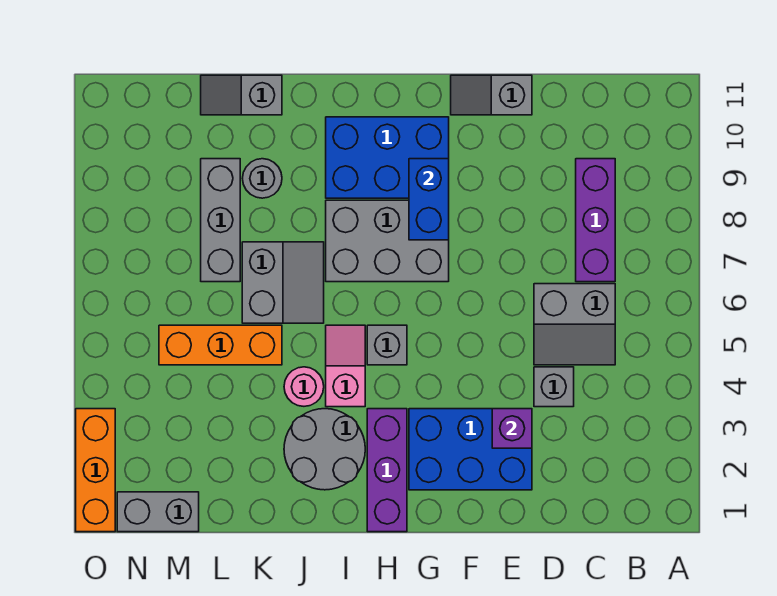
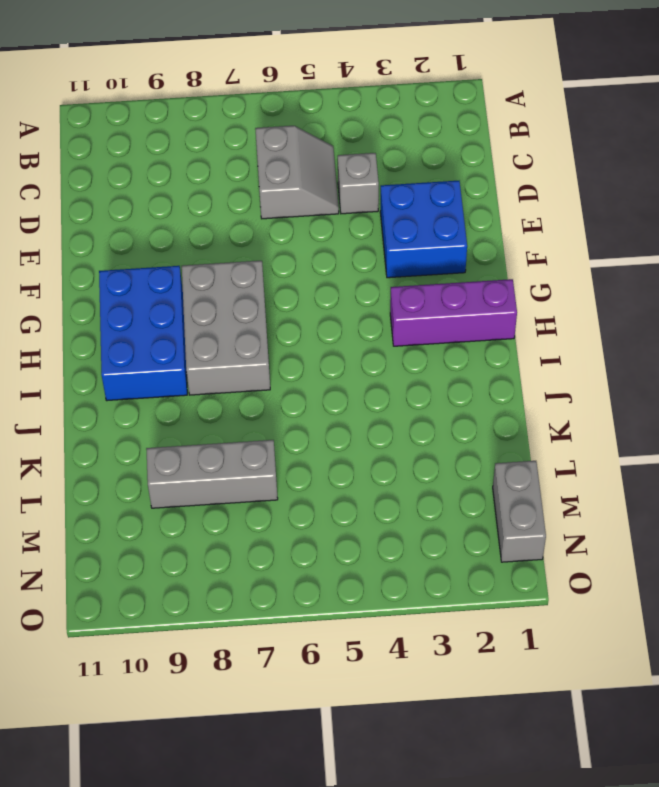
blue 2x2 brick [380,181,467,278] -> blue 2x3 brick [409,409,532,490]
none -> purple 1x3 brick [576,159,615,282]
none -> grey 1x2 slope [451,75,532,115]
none -> grey 1x1 brick [367,325,407,365]

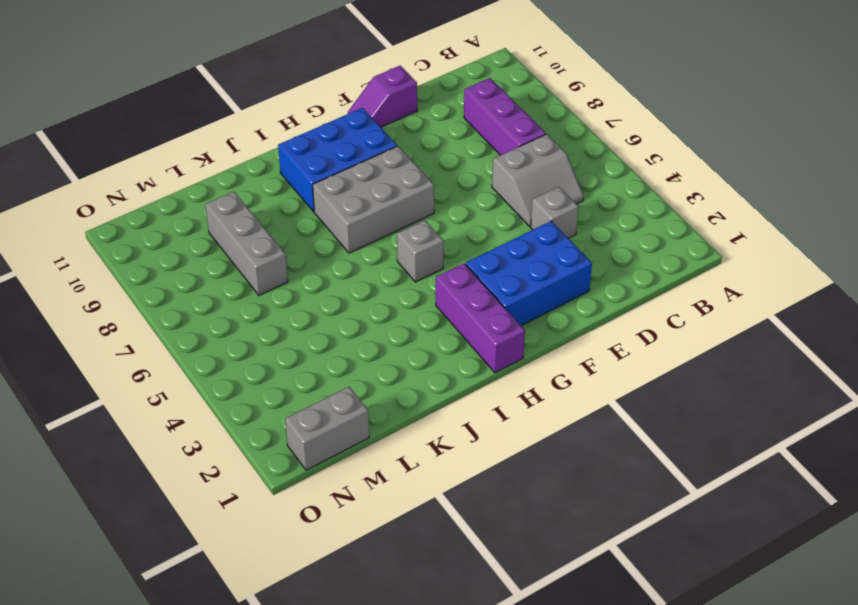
purple 1x2 slope [348,66,417,127] -> grey 1x2 slope [451,75,532,115]
none -> grey 2x2 round brick [284,409,365,490]
none -> pink 1x2 slope [326,325,365,407]
none -> pink 1x1 round brick [284,367,324,406]

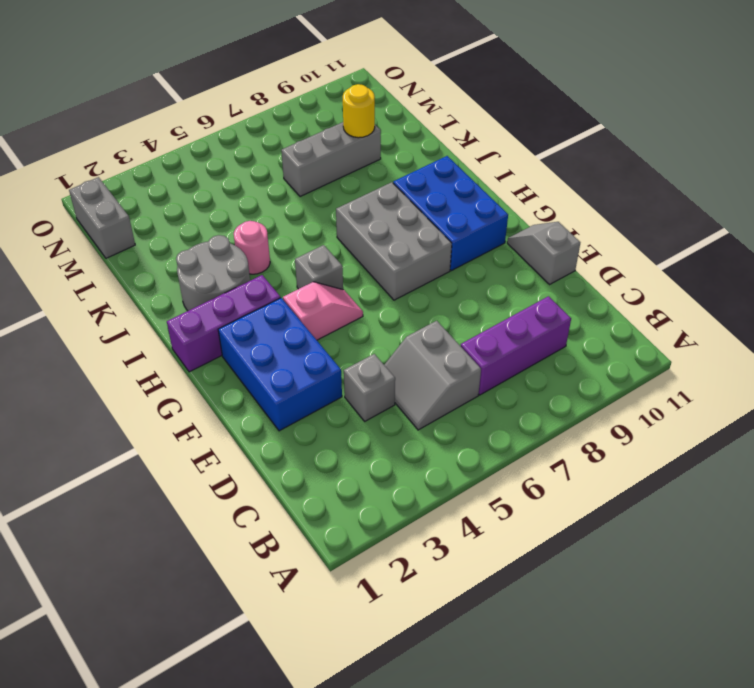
pink 1x2 slope [283,282,363,340] -> pink 1x2 slope moved to [326,325,365,407]
yellow 1x1 round brick [343,84,375,138] -> none
none -> grey 2x2 slope [242,242,324,323]
none -> orange 1x3 brick [159,325,282,365]
none -> grey 1x1 round brick [242,159,282,198]

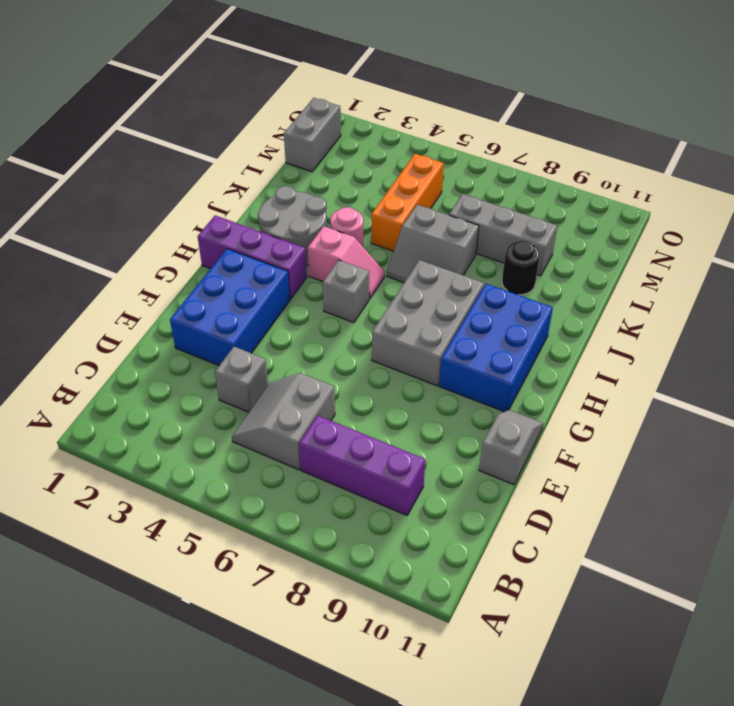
black 1x1 round brick [502,240,540,295] -> grey 1x1 round brick [242,159,282,198]
none -> grey 1x2 slope [201,75,282,115]
none -> orange 1x3 brick [76,409,115,532]
none -> purple 1x1 brick [492,409,532,448]

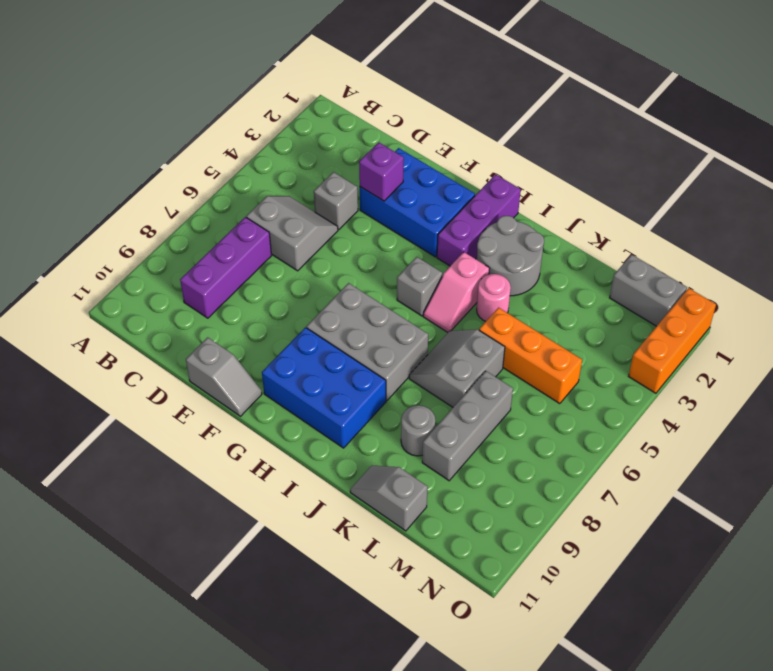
grey 1x2 slope [350,466,428,531] -> grey 1x2 slope turned to [201,75,282,115]
none -> blue 1x2 brick [409,159,449,240]

